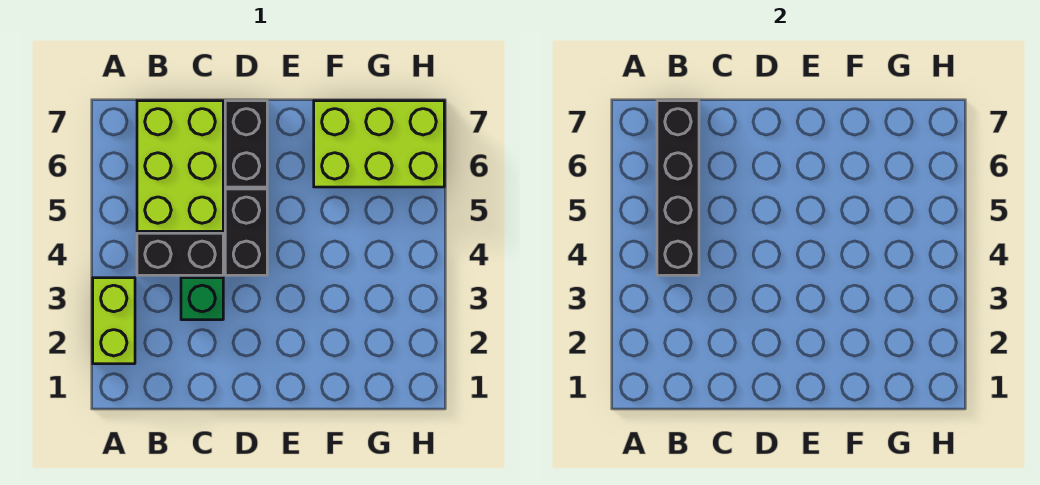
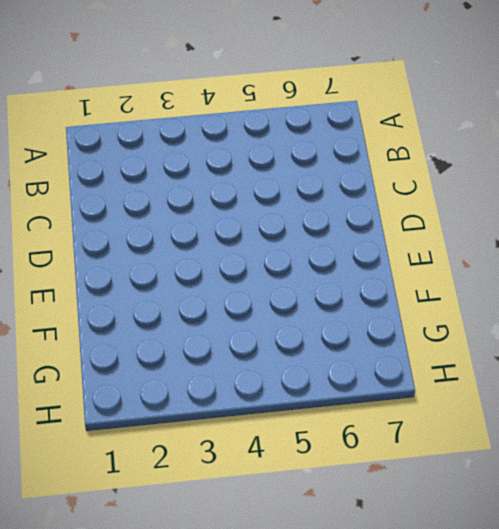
none -> lime 1x2 brick [93,278,135,364]
none -> black 1x2 brick [137,233,223,275]

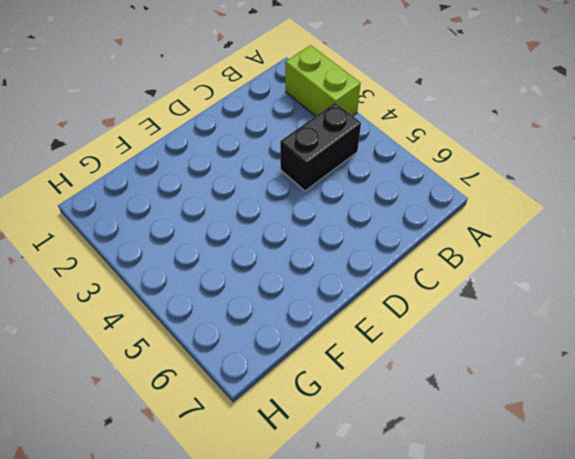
none -> lime 2x3 brick [137,101,223,231]
none -> green 1x1 brick [181,278,223,320]

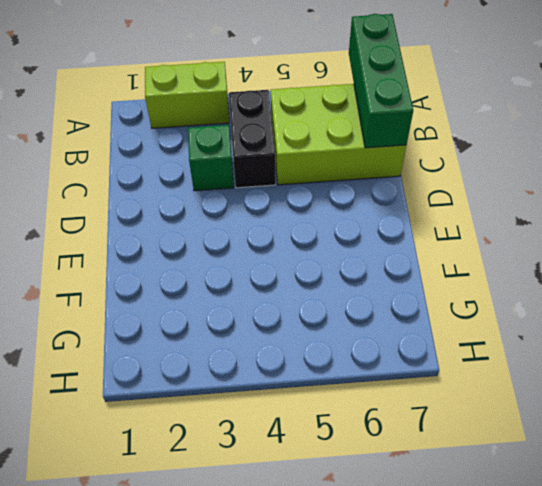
green 1x3 brick [349,14,413,148] -> black 1x4 brick [657,101,699,275]
none -> black 1x2 brick [225,189,267,275]
none -> black 1x2 brick [225,101,267,187]

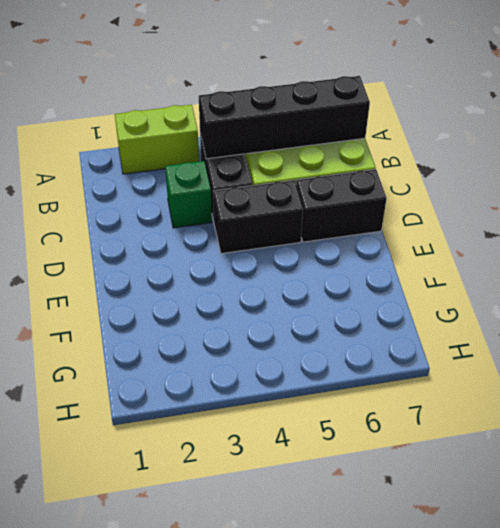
none -> lime 2x3 brick [314,101,444,187]

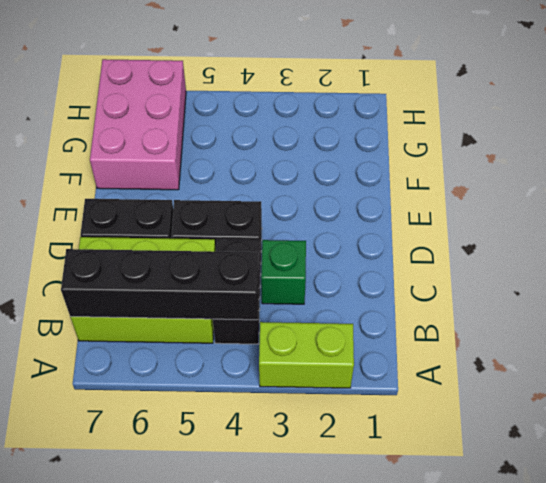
pink 2x3 brick [90,59,186,190] -> lime 2x3 brick [314,101,444,187]

